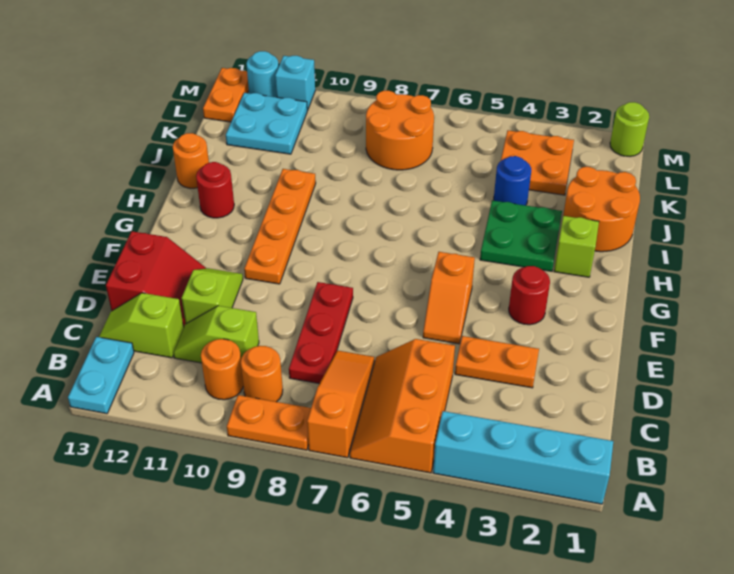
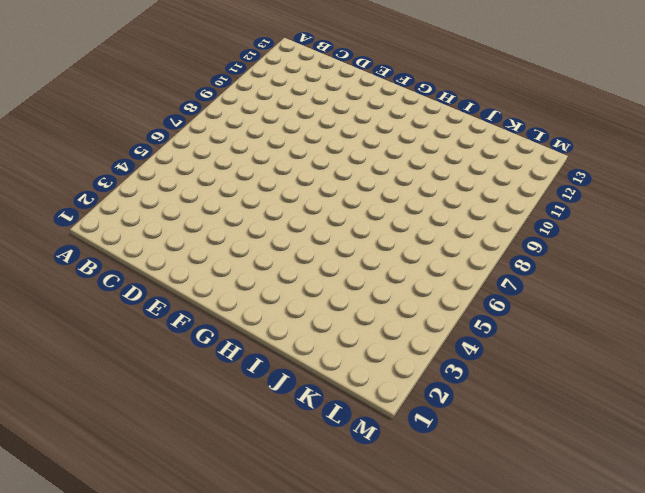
none -> cyan 1x4 brick [433,411,613,504]
none -> orange 2x3 slope [350,339,455,473]
none -> orange 1x3 slope [307,350,374,458]

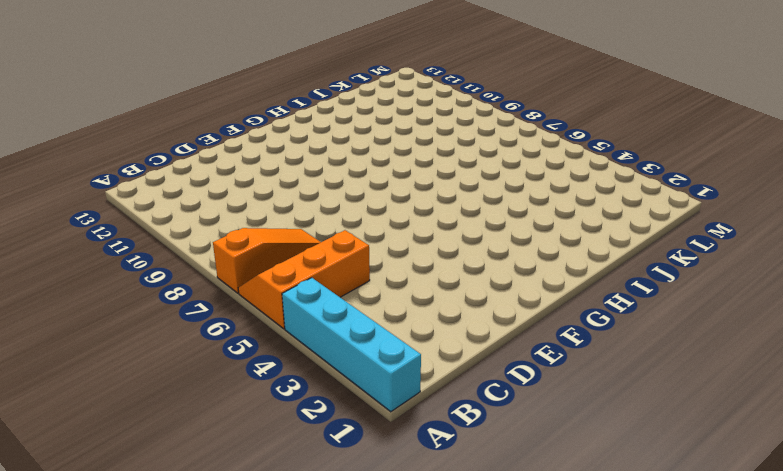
none -> orange 1x2 plate [227,395,311,450]
none -> cyan 1x2 plate [68,337,134,414]
none -> orange 1x1 round brick [241,346,283,402]

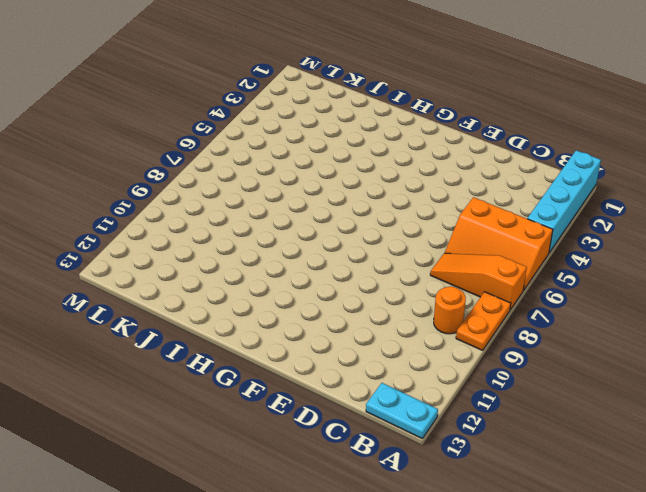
none -> orange 1x1 round brick [201,339,243,400]
none -> red 1x3 plate [289,282,353,384]
none -> lime 1x2 slope [173,306,259,363]

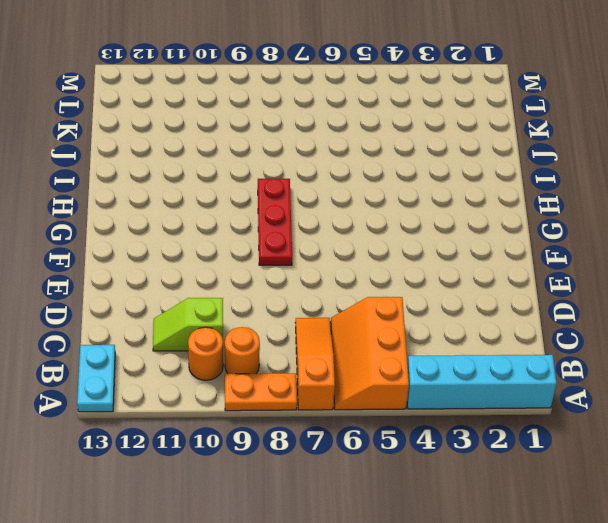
red 1x3 plate [258,179,292,265] -> red 1x3 plate moved to [289,282,353,384]
none -> lime 1x2 slope [99,293,184,358]
none -> orange 1x2 plate [455,336,539,388]
none -> lime 1x2 slope [182,268,243,323]

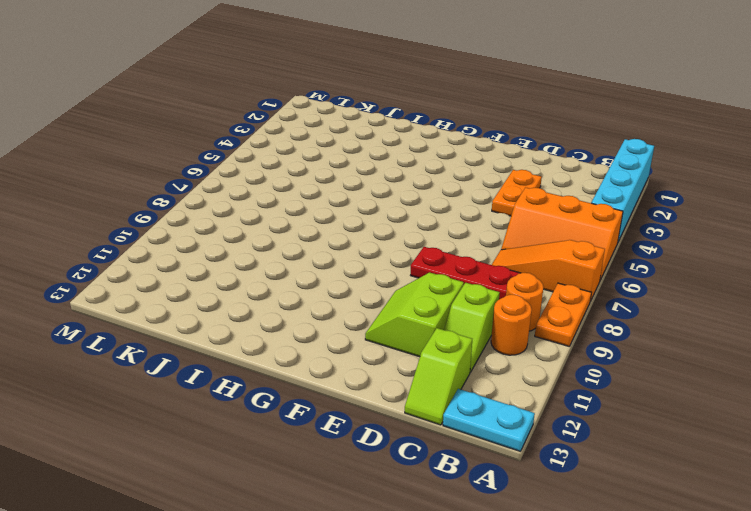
lime 2x2 slope [365,272,464,357] -> lime 1x2 slope [182,268,243,323]
none -> red 2x2 slope [106,231,206,326]
none -> orange 1x2 slope [423,252,475,344]
none -> red 1x1 round brick [509,266,550,325]

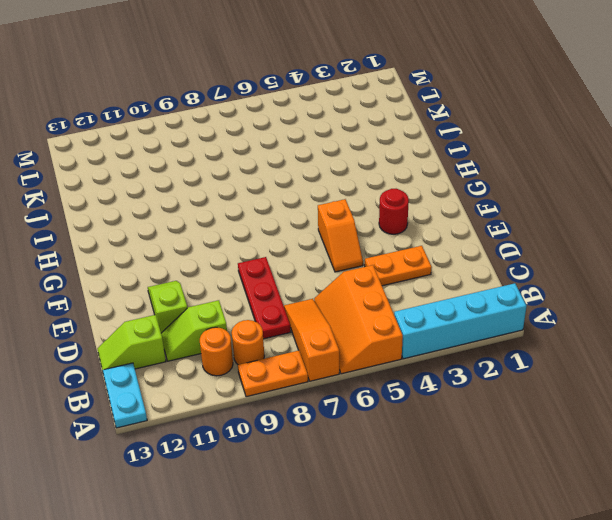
none -> red 2x2 slope [106,231,206,326]
none -> orange 1x4 plate [244,169,316,284]
none -> lime 1x1 brick [554,216,599,277]

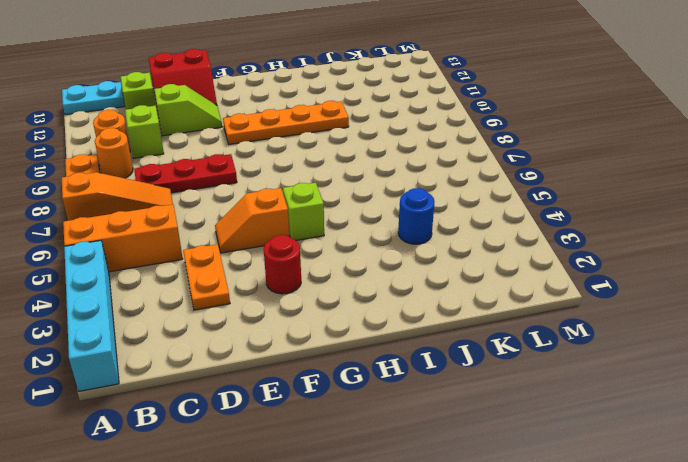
lime 1x1 brick [283,183,324,240] -> lime 1x1 brick moved to [554,216,599,277]
none -> green 2x2 plate [480,200,562,271]
none -> red 1x1 round brick [196,162,234,218]
none -> orange 2x2 round brick [563,167,640,252]

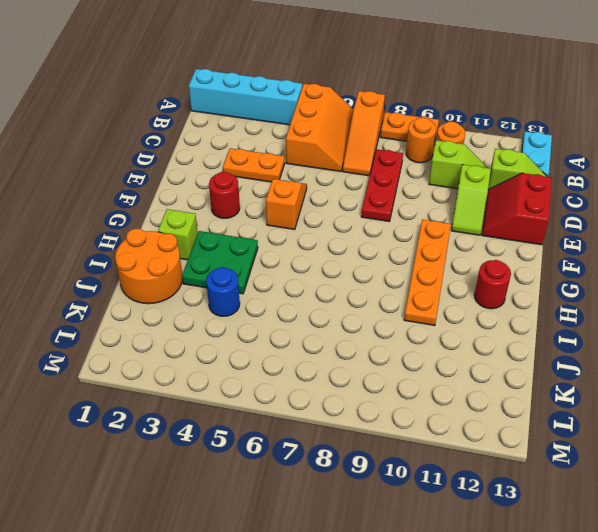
none -> orange 1x1 round brick [173,133,209,188]
none -> orange 2x2 plate [501,130,574,195]
none -> orange 2x2 round brick [366,91,434,170]

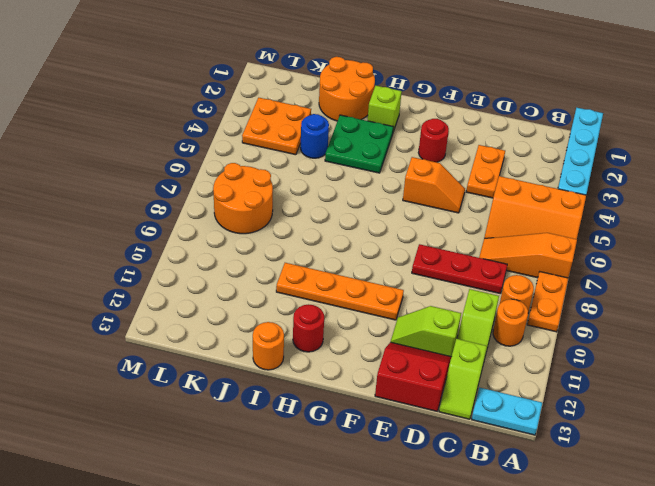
none -> cyan 2x2 plate [226,93,307,154]
none -> orange 1x2 plate [203,68,249,122]
none -> lime 1x1 round brick [610,102,649,156]

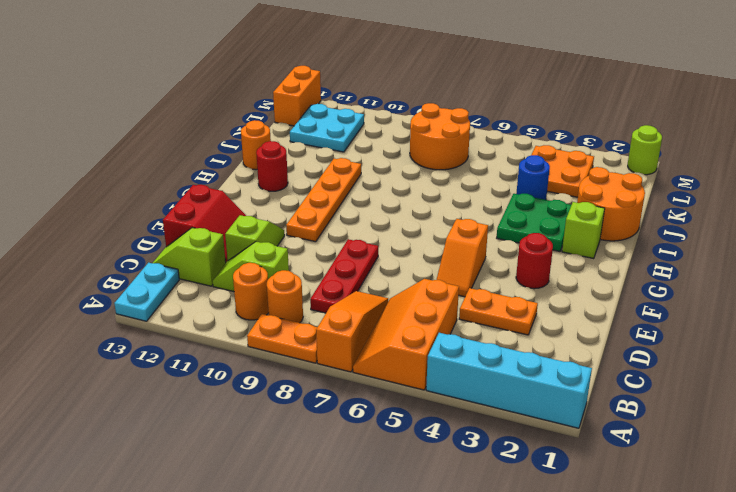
orange 1x2 brick [273,66,321,126] -> orange 1x2 plate [203,68,249,122]
none -> cyan 1x1 brick [275,56,315,110]
none -> cyan 1x1 round brick [246,51,279,97]

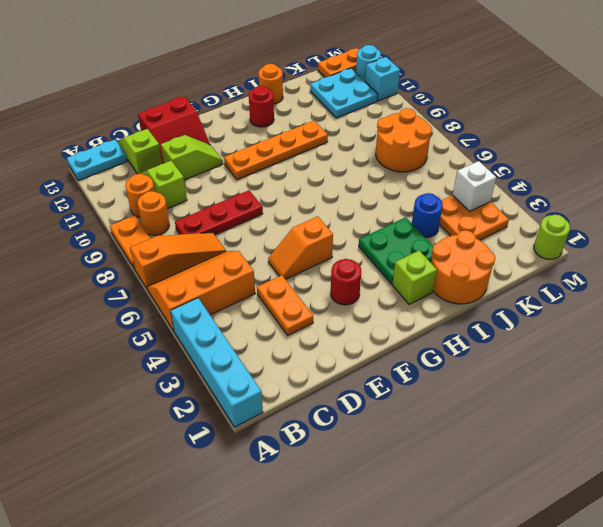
white 1x1 brick [453,161,496,211] -> none

